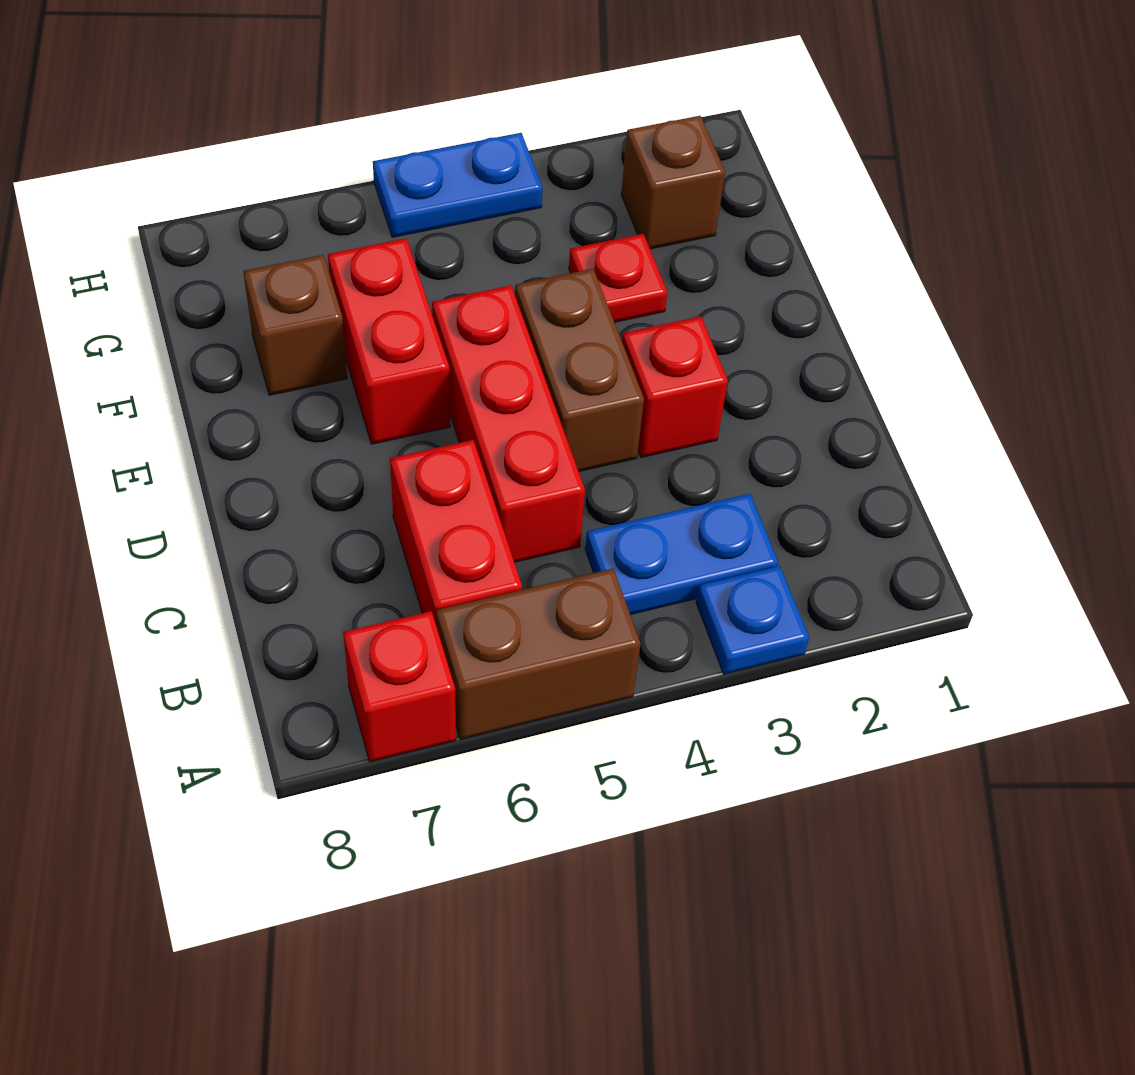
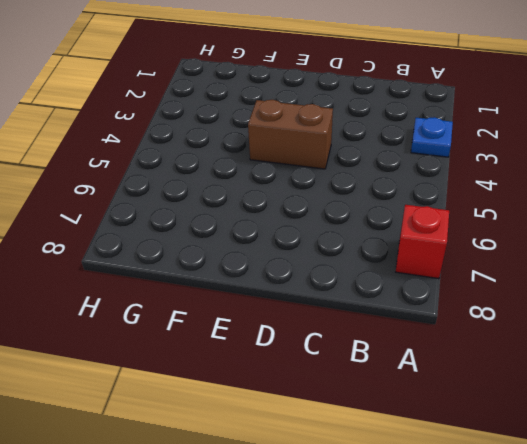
none -> brown 1x2 brick [436,569,641,740]
none -> blue 1x2 plate [585,494,778,614]
none -> red 1x2 brick [390,440,522,626]

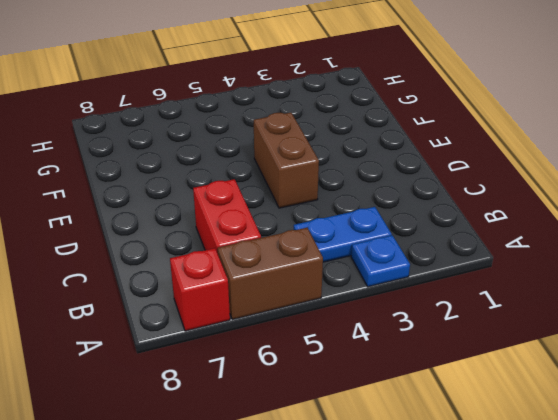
none -> red 1x3 brick [432,286,585,562]
none -> red 1x1 brick [622,316,728,457]
none -> red 1x2 brick [328,238,450,444]

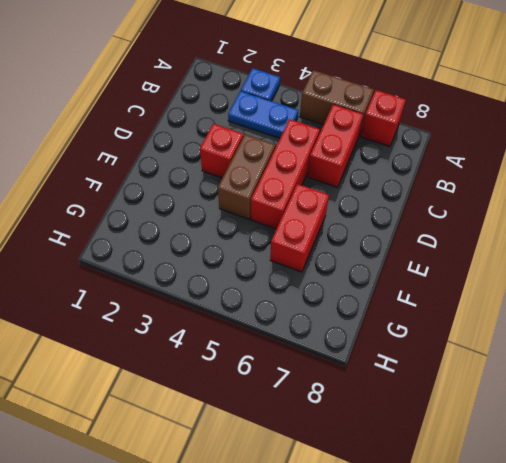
none -> red 1x1 plate [569,234,667,322]
none -> brown 1x1 brick [243,255,347,395]
none -> brown 1x1 brick [621,116,725,249]

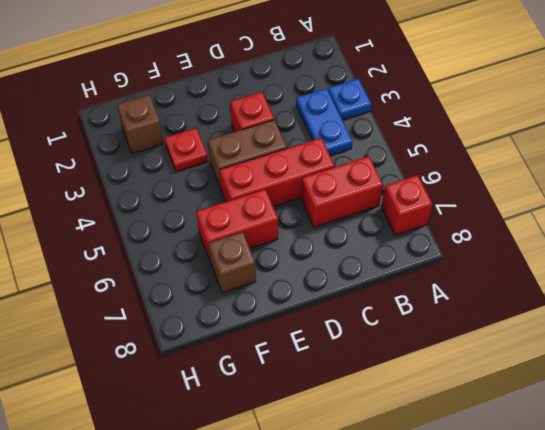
none -> brown 1x2 brick [436,569,641,740]
none -> blue 1x2 plate [373,133,542,237]

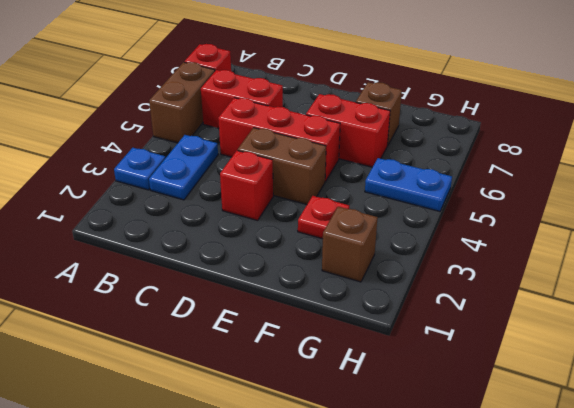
blue 1x2 plate [365,158,452,211] -> blue 1x2 plate turned to [373,133,542,237]

